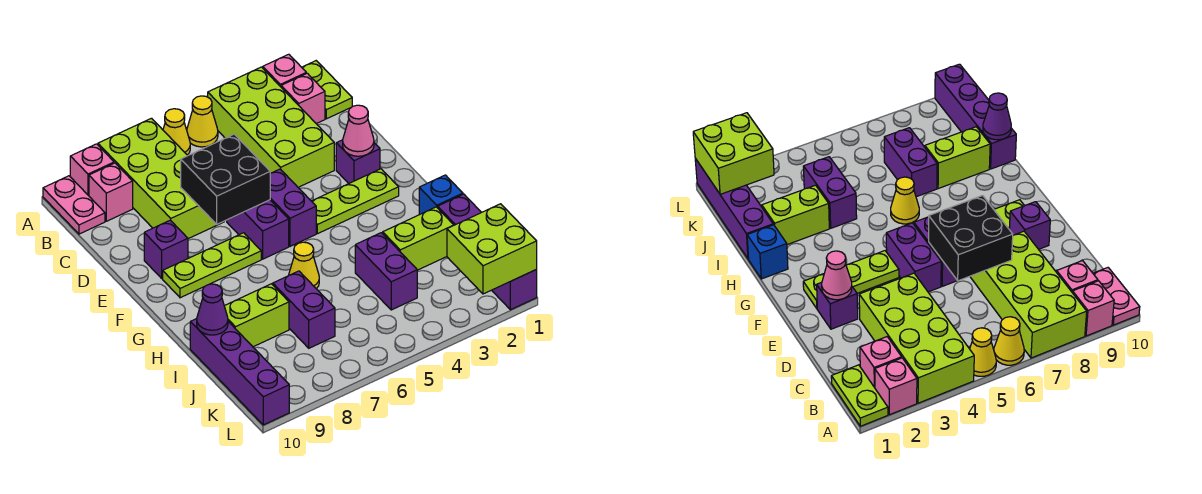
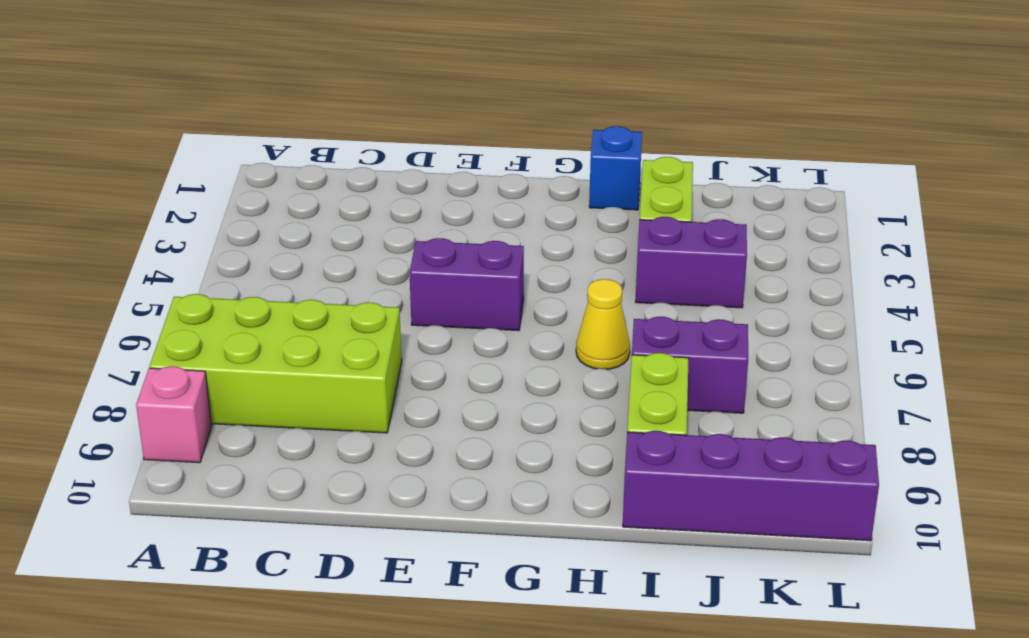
none -> lime 1x2 plate [302,61,352,119]
none -> pink 1x1 brick [263,54,306,87]
none -> lime 2x4 brick [208,67,334,187]

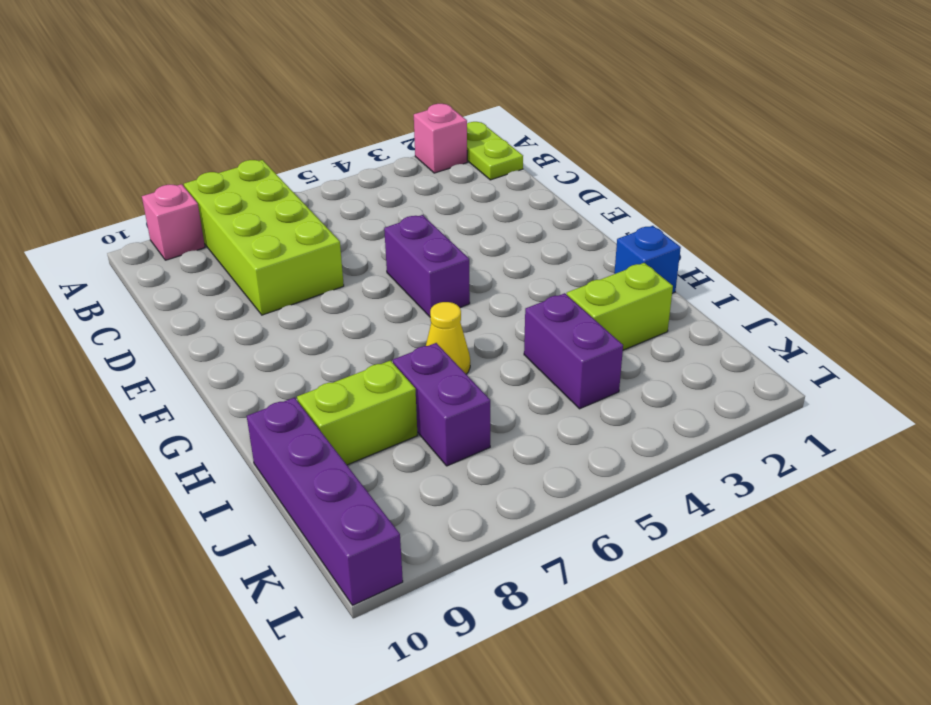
none -> lime 2x4 brick [208,67,334,187]
none -> yellow 1x1 cone [187,96,218,147]
none -> yellow 1x1 cone [163,109,190,155]

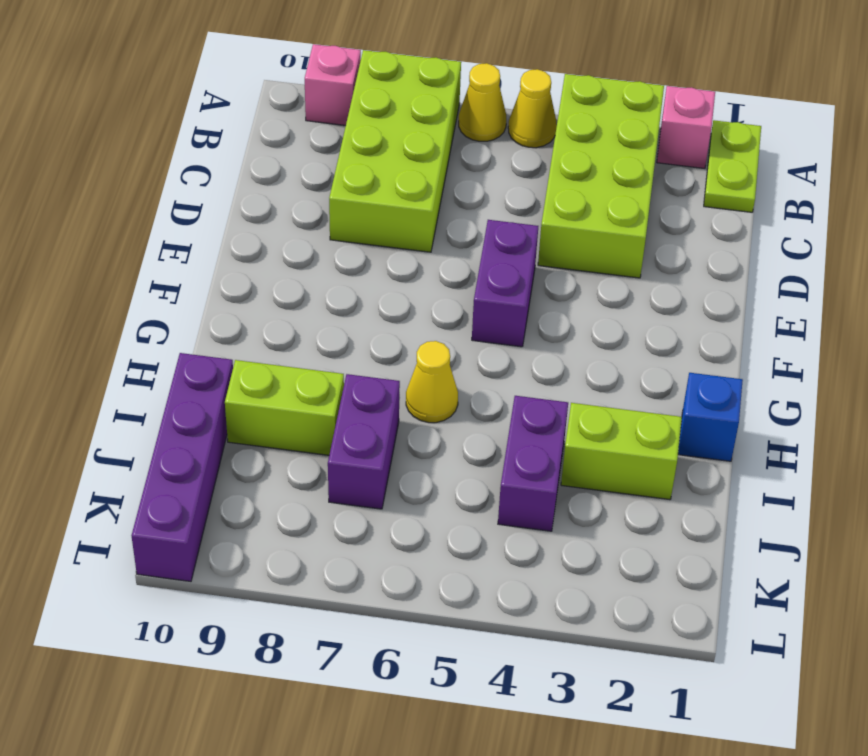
none -> pink 1x2 plate [43,176,105,234]
none -> pink 1x1 brick [281,73,325,124]
none -> pink 1x1 brick [89,163,133,221]

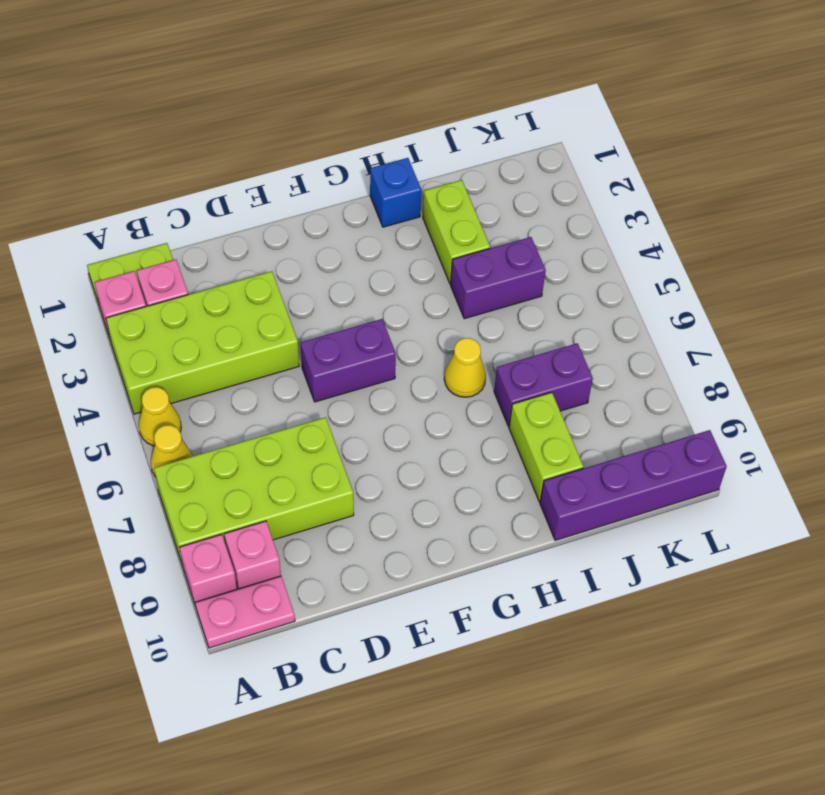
none -> purple 1x1 brick [336,140,380,183]
none -> purple 1x2 brick [227,200,289,259]
none -> purple 1x1 brick [144,220,188,278]

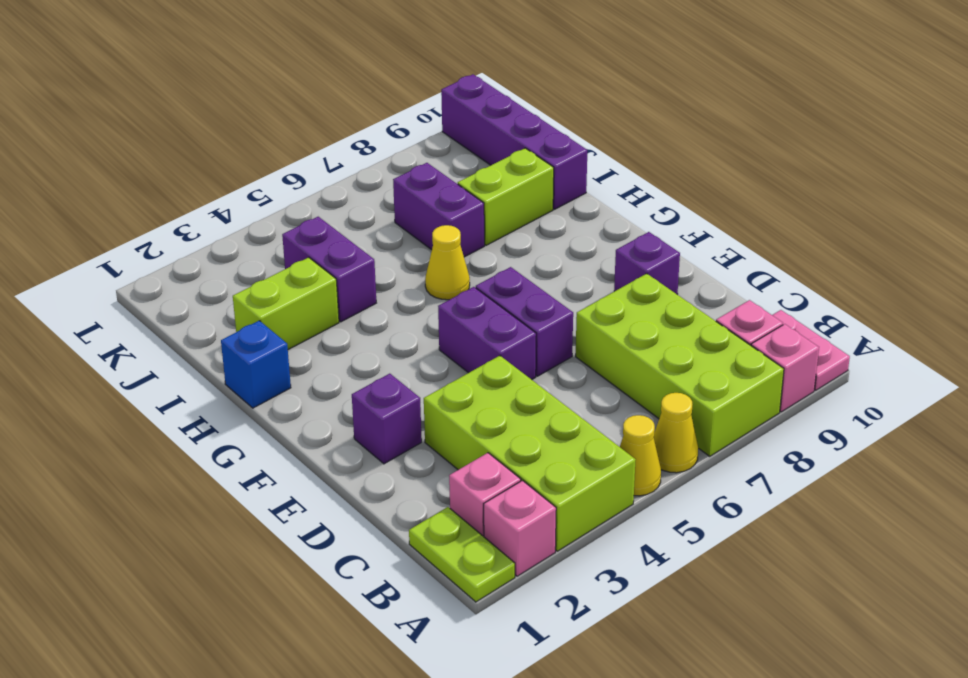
none -> lime 1x3 plate [312,169,399,234]
none -> lime 1x3 plate [163,233,261,298]
none -> purple 1x4 brick [438,194,537,310]

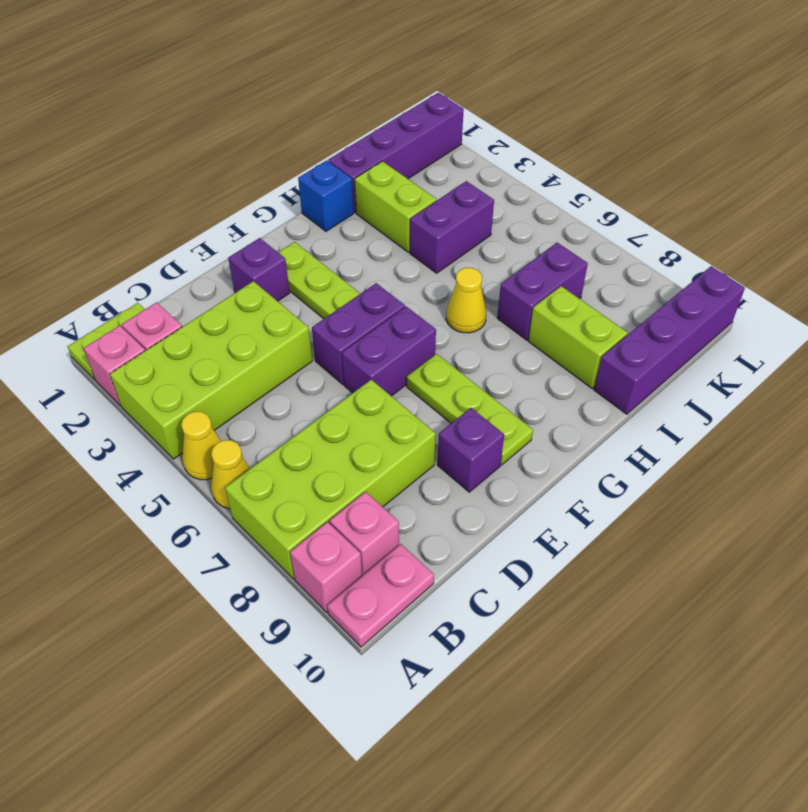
none -> black 2x2 brick [181,134,270,224]
none -> pink 1x1 cone [343,105,374,156]
none -> purple 1x1 cone [197,284,228,335]

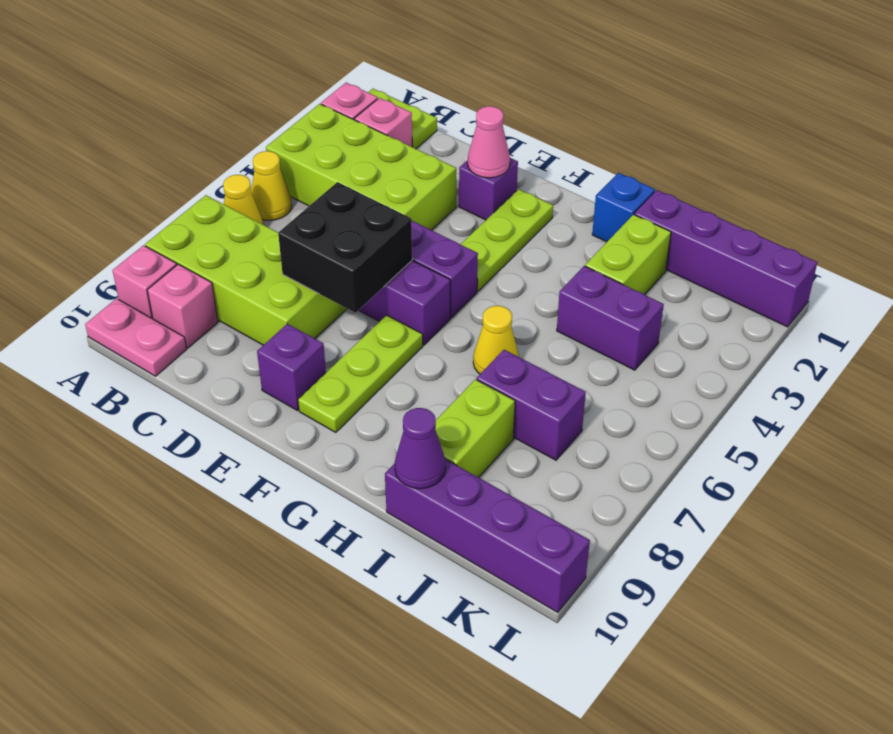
none -> lime 2x2 brick [447,204,537,294]

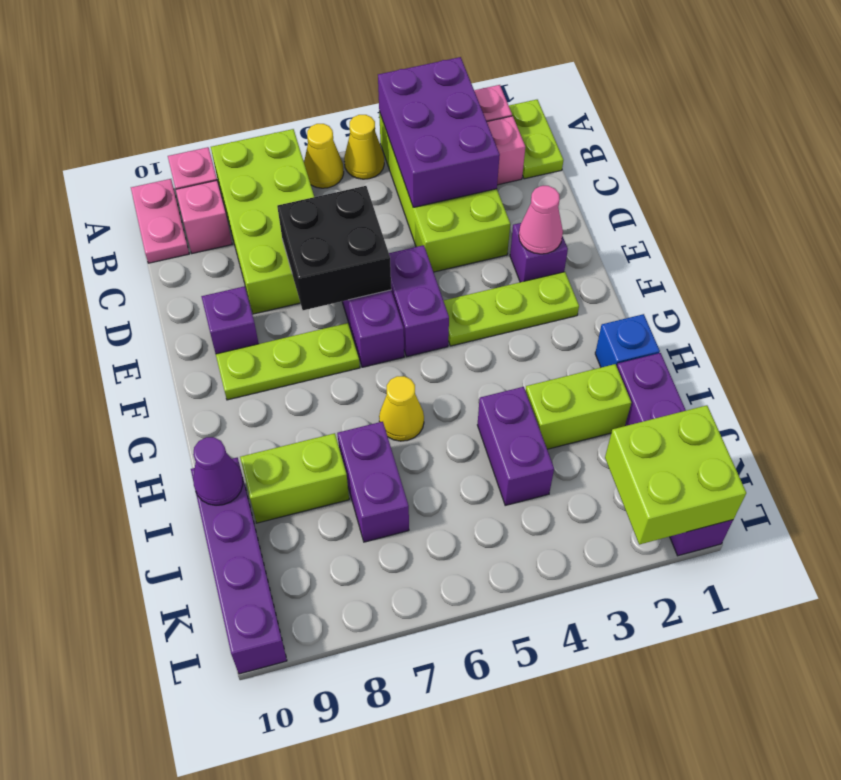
purple 2x3 brick [378,57,500,207] -> none

